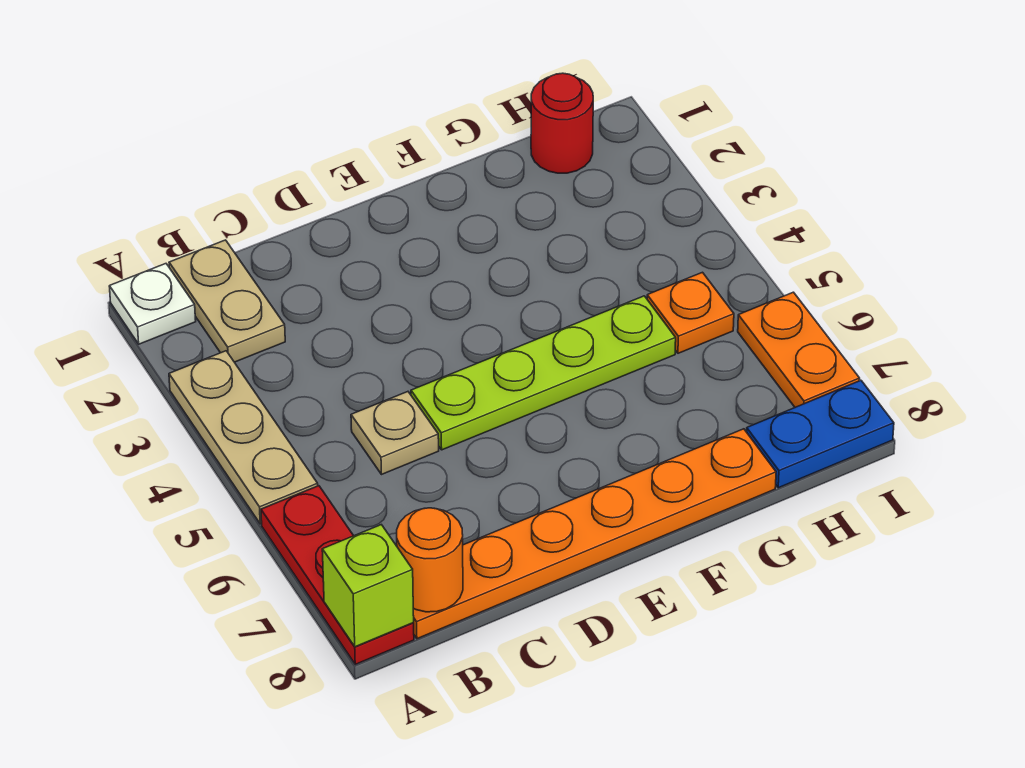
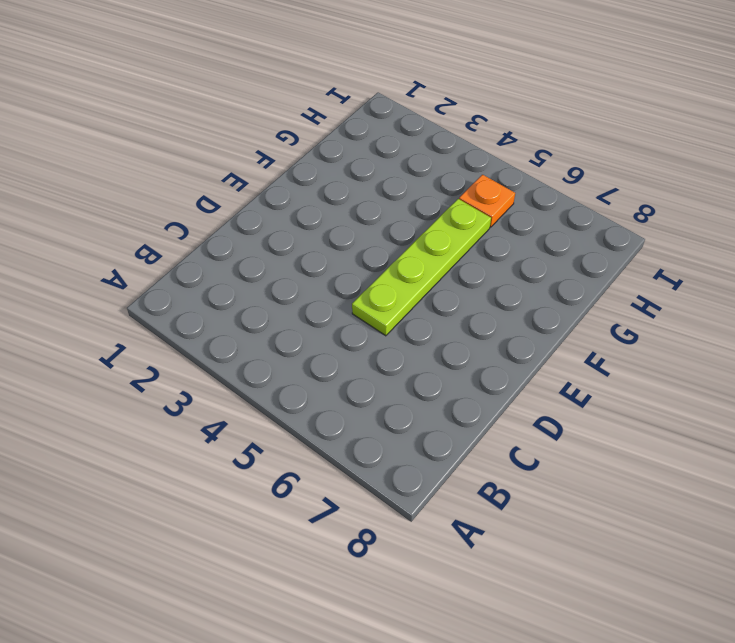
none -> white 1x1 plate [109,264,196,344]
none -> tan 1x3 plate [169,351,318,524]
none -> red 1x3 plate [261,486,414,664]

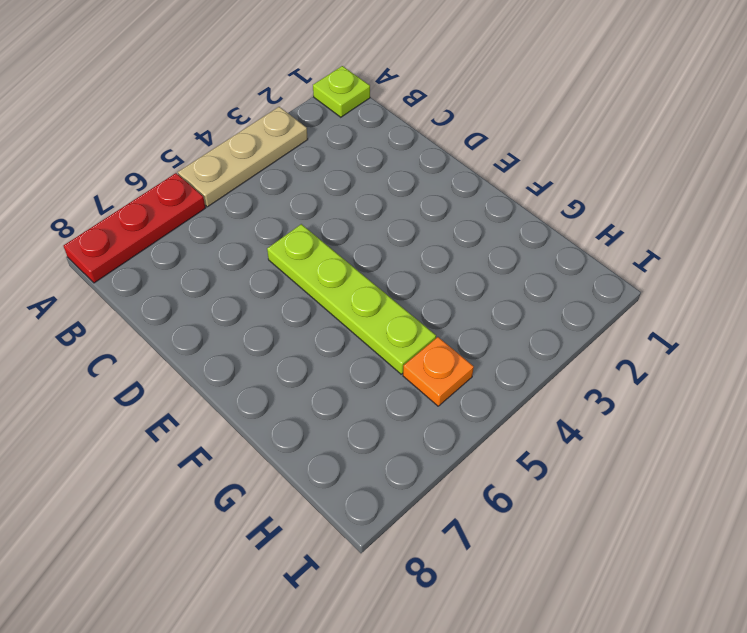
lime 1x1 plate [313,66,370,117] -> white 1x1 plate [109,264,196,344]
none -> tan 1x2 plate [169,240,285,362]
none -> orange 1x6 plate [413,429,776,639]
none -> tan 1x1 plate [351,392,439,475]

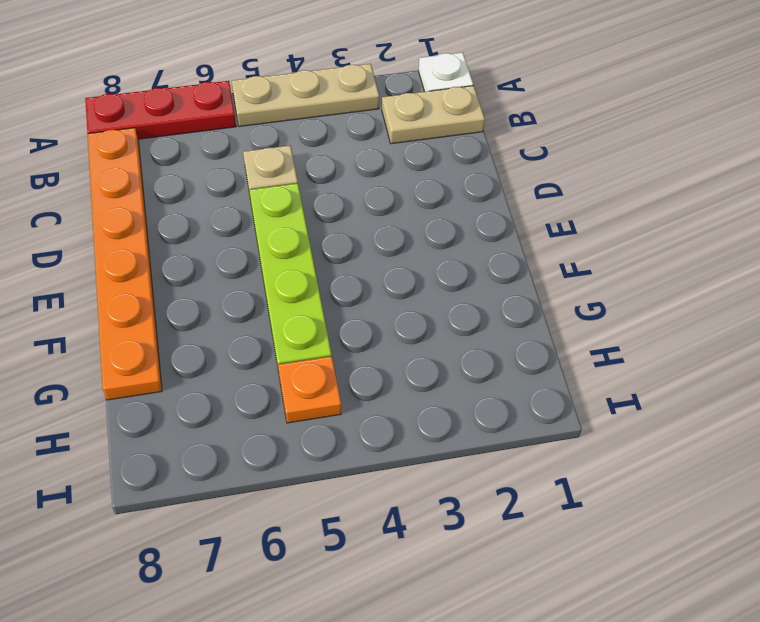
none -> red 1x1 round brick [531,73,593,173]
none -> blue 1x2 plate [747,380,894,488]
none -> orange 1x2 plate [738,292,860,407]

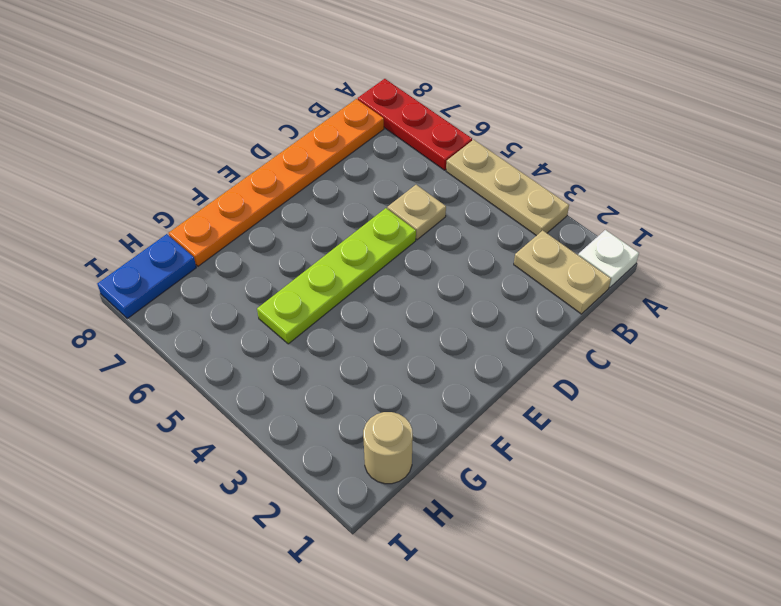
tan 1x1 round brick [363,412,413,484] -> red 1x1 round brick [531,73,593,173]
none -> orange 1x1 plate [647,272,734,353]
none -> orange 1x2 plate [738,292,860,407]
none -> lime 1x1 brick [322,525,414,647]

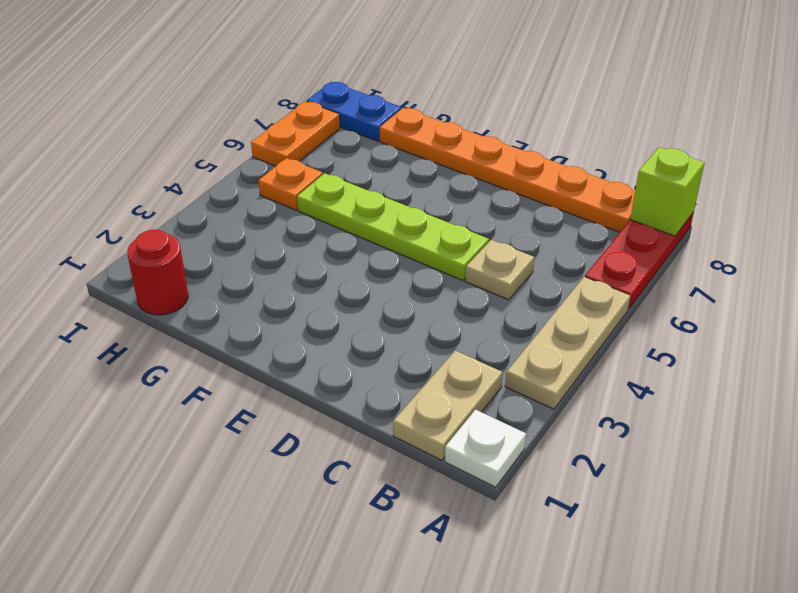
none -> orange 1x1 round brick [397,508,463,612]

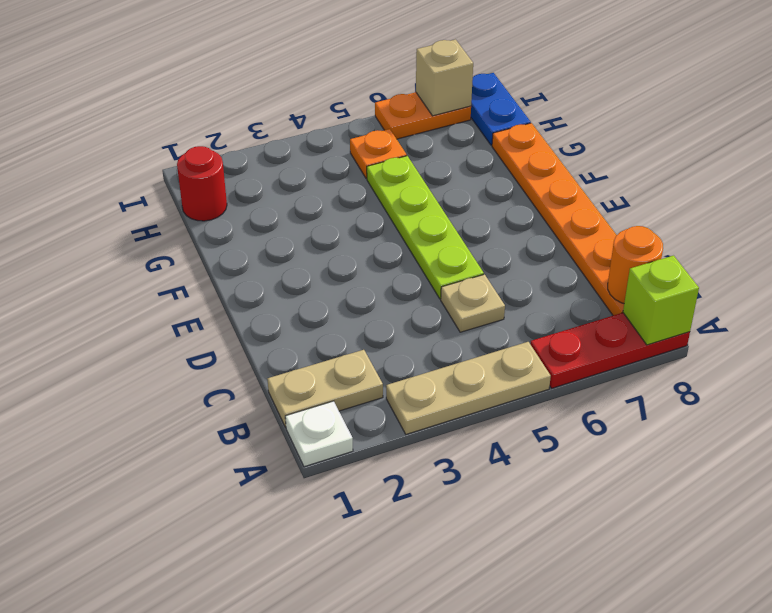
tan 1x1 brick [416,40,473,116] -> none

